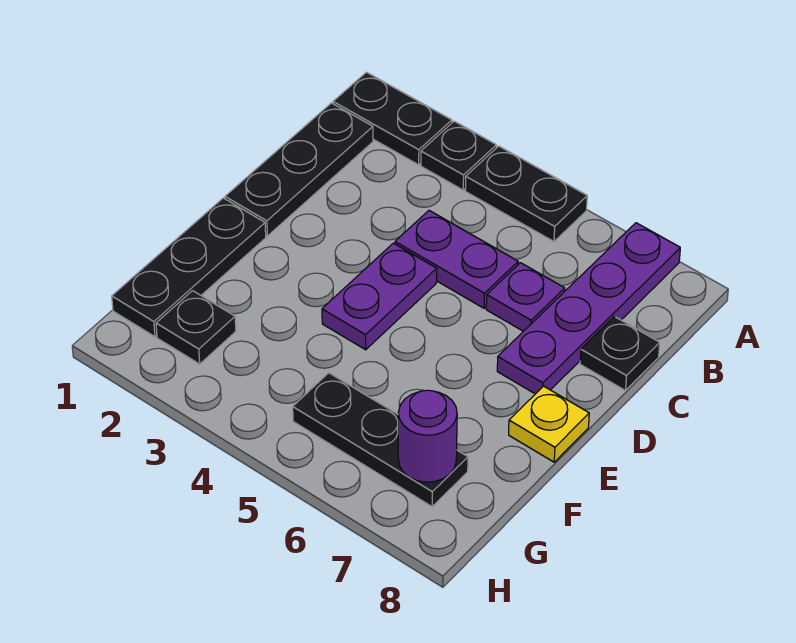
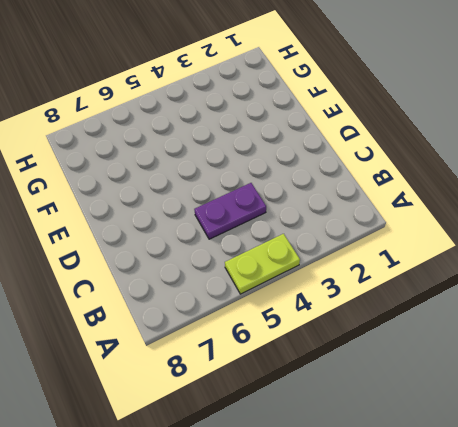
lime 1x2 plate [225,234,300,294] -> black 1x2 plate [465,146,587,242]
none -> black 1x2 plate [333,72,452,165]
none -> black 1x1 plate [421,121,496,190]
none -> purple 1x4 plate [497,223,680,394]

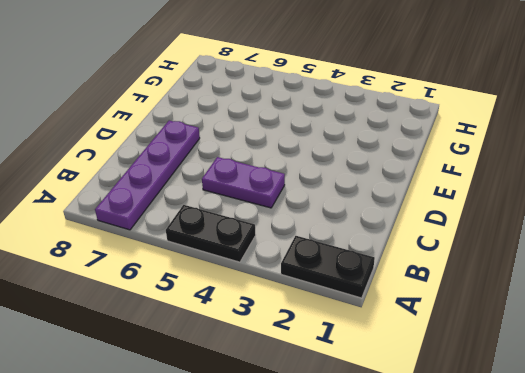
none -> black 1x1 plate [421,121,496,190]
none -> black 1x3 plate [225,103,373,236]
none -> purple 1x1 plate [486,263,565,331]

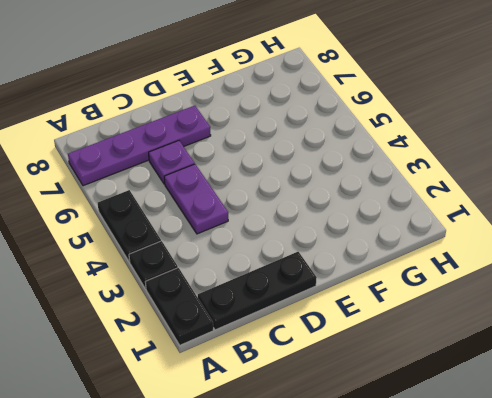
none -> black 1x1 plate [580,316,660,391]
none -> purple 1x2 plate [322,243,437,350]
none -> black 1x3 plate [112,198,266,337]

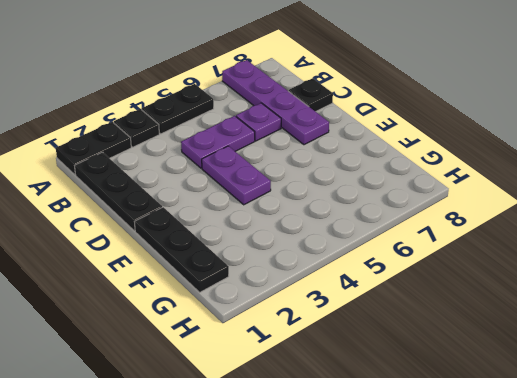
none -> yellow 1x1 plate [509,386,589,462]
none -> black 1x1 plate [156,291,236,364]
none -> black 1x3 plate [293,373,468,507]

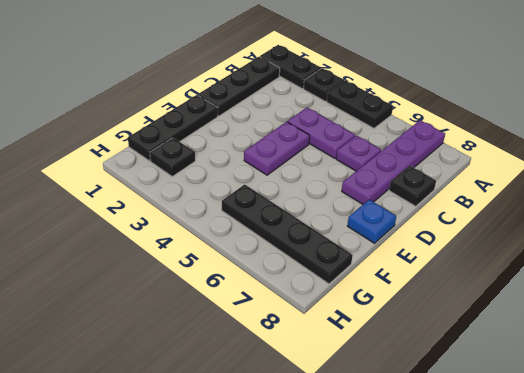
blue 1x1 plate [348,200,396,243] -> yellow 1x1 plate [509,386,589,462]
black 1x4 plate [222,184,353,284] -> black 1x3 plate [293,373,468,507]
none -> purple 1x1 round brick [398,390,457,482]

